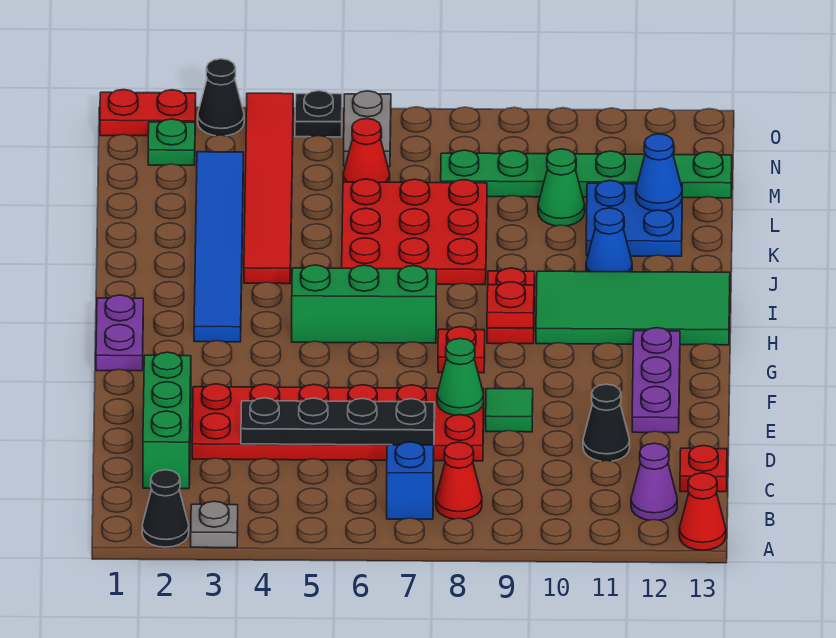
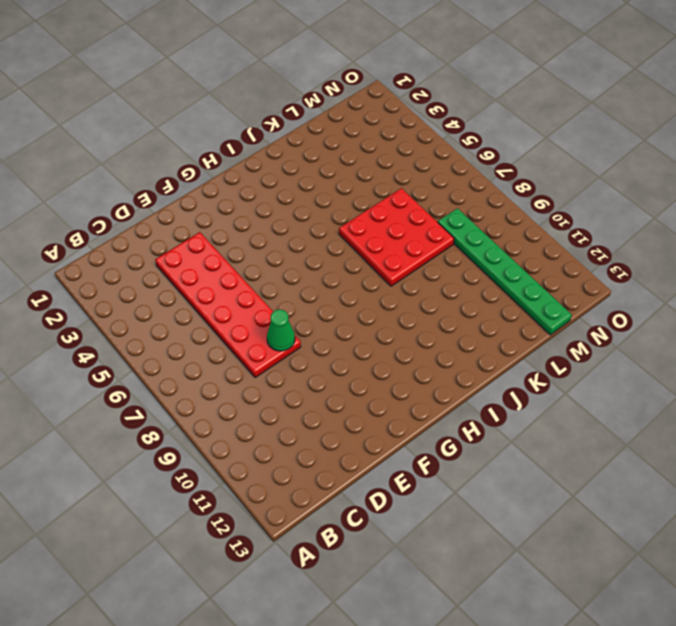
none -> black 1x1 cone [142,470,189,547]
none -> grey 1x1 plate [191,501,238,548]
none -> red 1x1 cone [679,473,726,550]
none -> blue 1x1 brick [387,442,434,519]

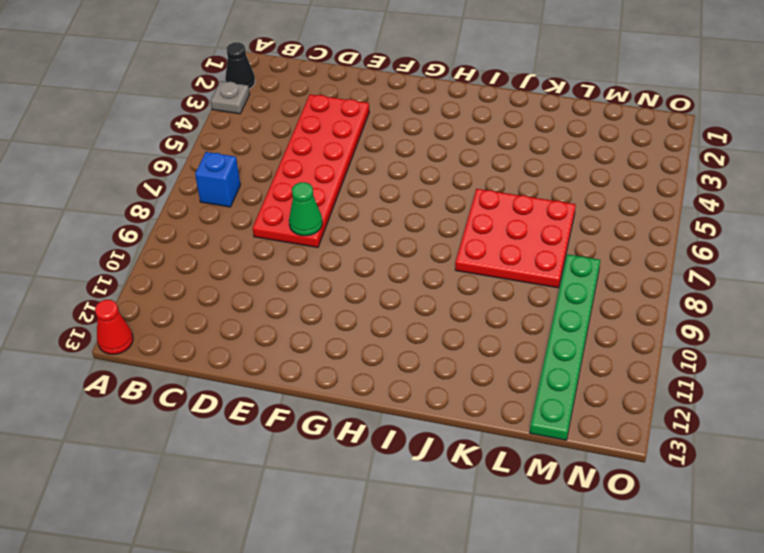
none -> red 1x1 cone [436,442,482,519]
none -> purple 1x1 cone [631,443,677,520]
none -> green 1x3 brick [143,352,191,489]
none -> red 1x1 plate [680,445,727,492]

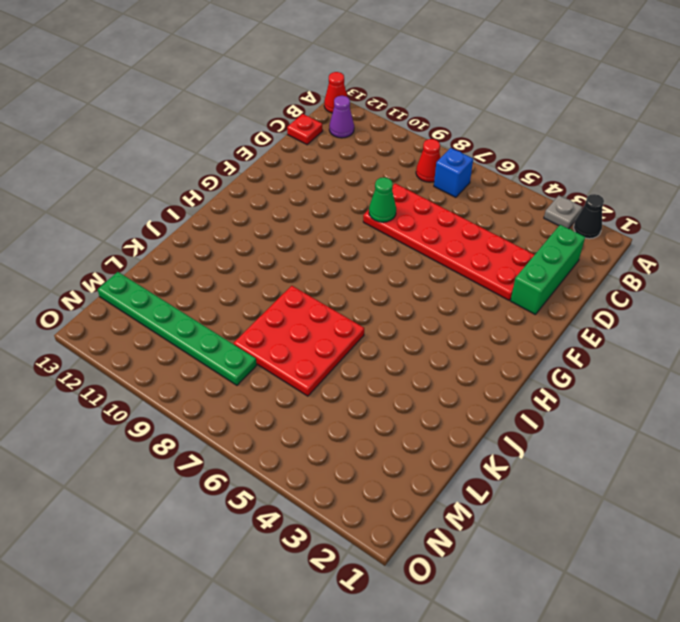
none -> black 1x1 cone [583,384,630,461]
none -> green 1x1 tile [486,389,533,432]
none -> purple 1x3 plate [632,328,680,433]
none -> purple 1x2 plate [96,295,143,371]

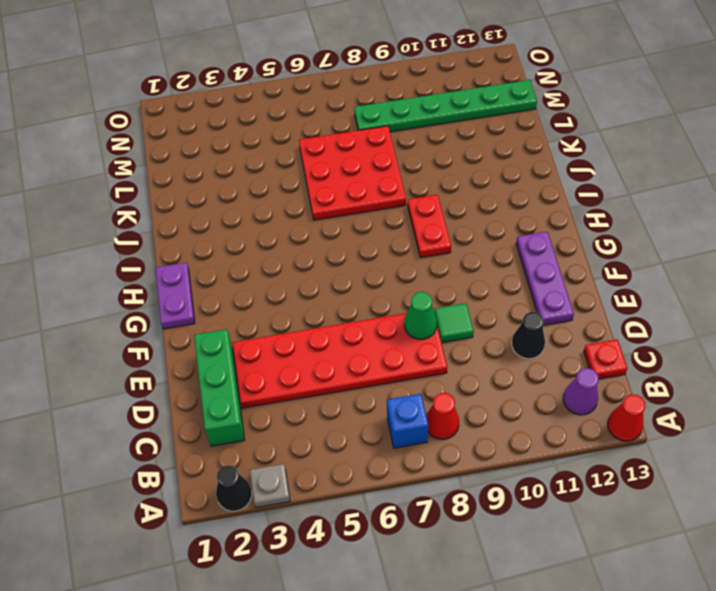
none -> red 1x1 plate [438,327,485,373]
none -> blue 1x6 tile [194,152,243,342]
none -> green 1x3 brick [292,265,436,343]
none -> green 2x4 tile [536,271,730,345]

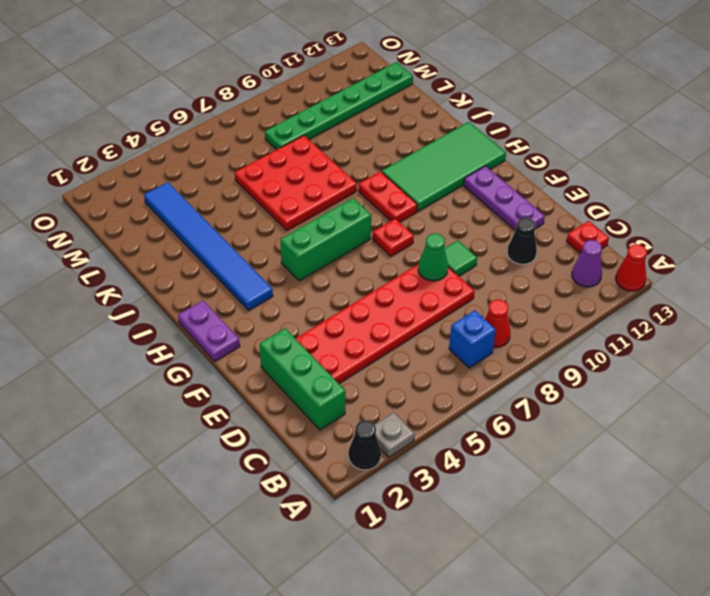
none -> red 1x6 tile [244,93,293,284]
none -> blue 1x1 cone [586,208,632,272]
none -> blue 2x2 plate [586,181,682,256]
none -> green 1x1 cone [538,149,585,226]

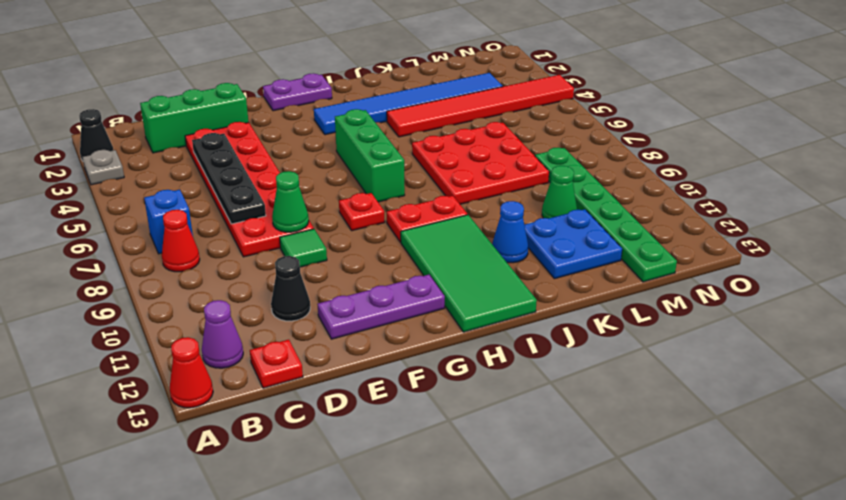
none -> red 1x1 cone [343,118,390,182]
none -> green 1x1 plate [148,119,195,165]
none -> grey 1x2 plate [344,91,391,167]
none -> red 1x2 plate [100,90,196,136]

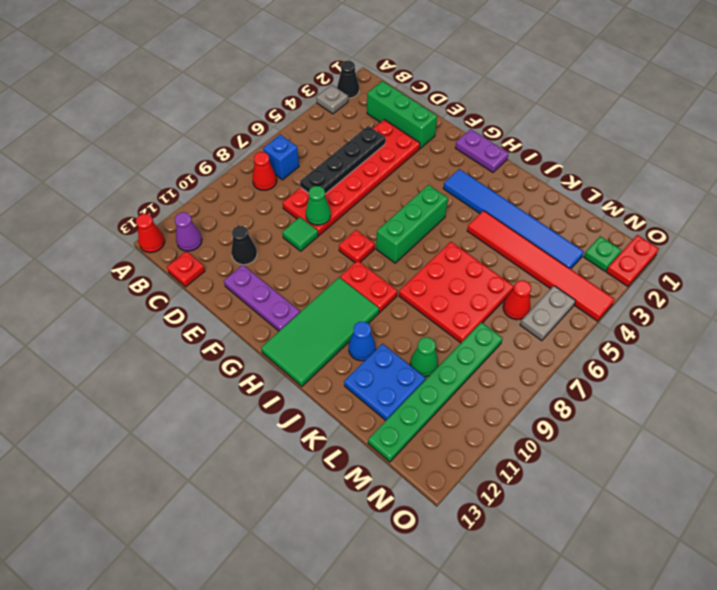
grey 1x2 plate [520,286,576,341] -> grey 1x2 plate turned to [344,91,391,167]
none -> black 1x1 cone [198,59,244,136]
none -> black 1x1 plate [295,91,342,137]
none -> red 1x1 plate [487,282,534,328]
none -> blue 1x1 cone [636,134,682,211]

